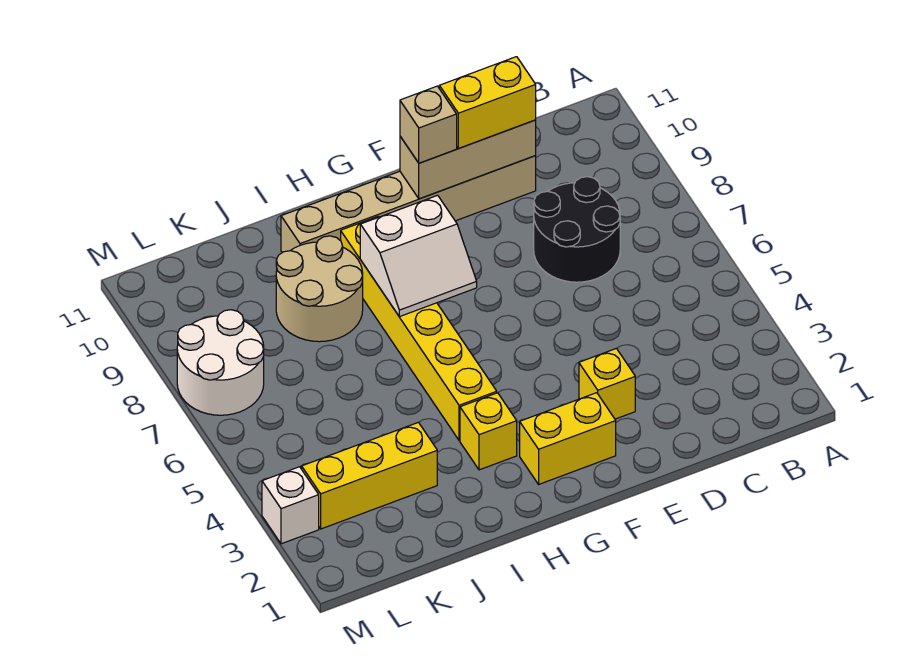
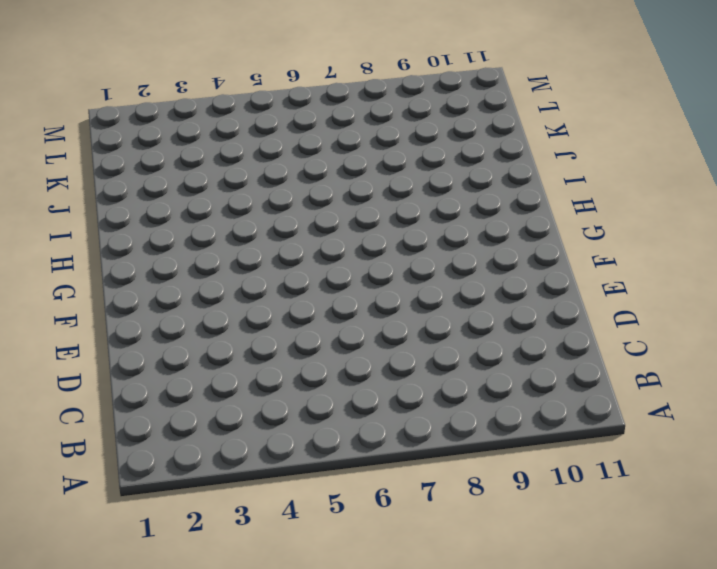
none -> black 2x2 round brick [534,177,620,282]
none -> tan 1x6 brick [281,156,536,253]
none -> yellow 1x1 brick [579,348,635,419]

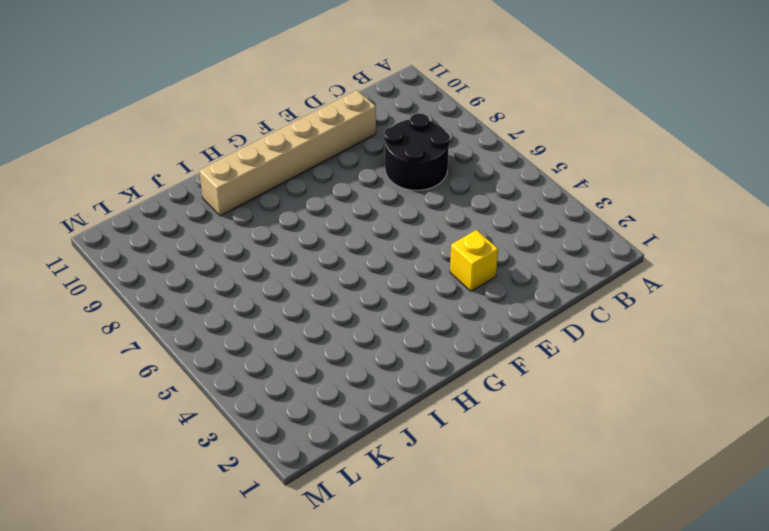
none -> yellow 1x2 brick [520,393,616,484]
none -> yellow 1x1 brick [460,393,517,470]
none -> yellow 1x6 brick [341,217,497,440]

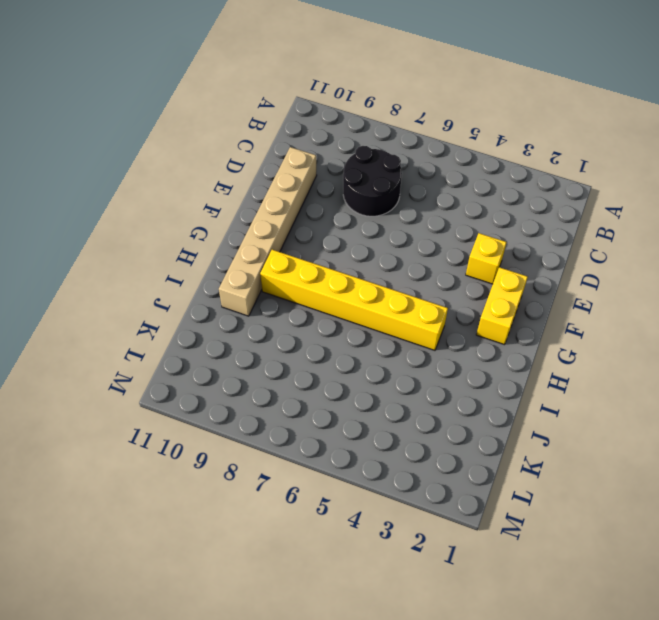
none -> yellow 1x1 brick [460,393,517,470]
none -> tan 2x2 round brick [276,236,363,342]
none -> yellow 1x3 brick [302,422,437,529]

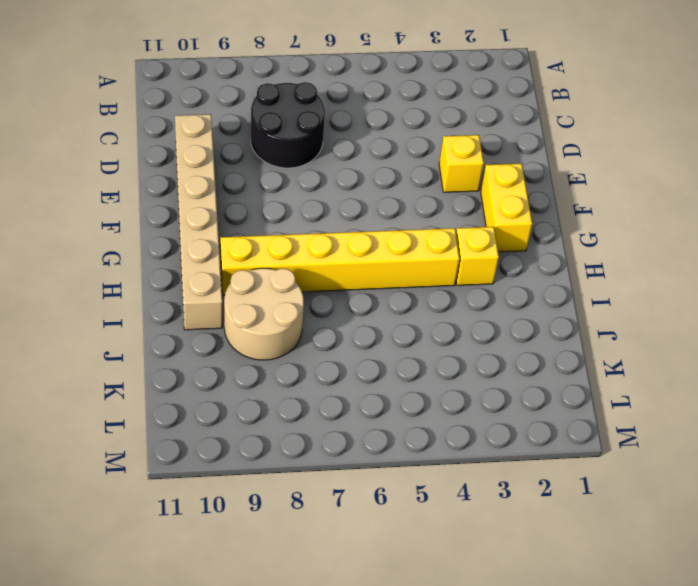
none -> yellow 1x3 brick [302,422,437,529]
none -> white 2x2 round brick [177,310,264,415]
none -> white 1x1 brick [262,467,319,544]

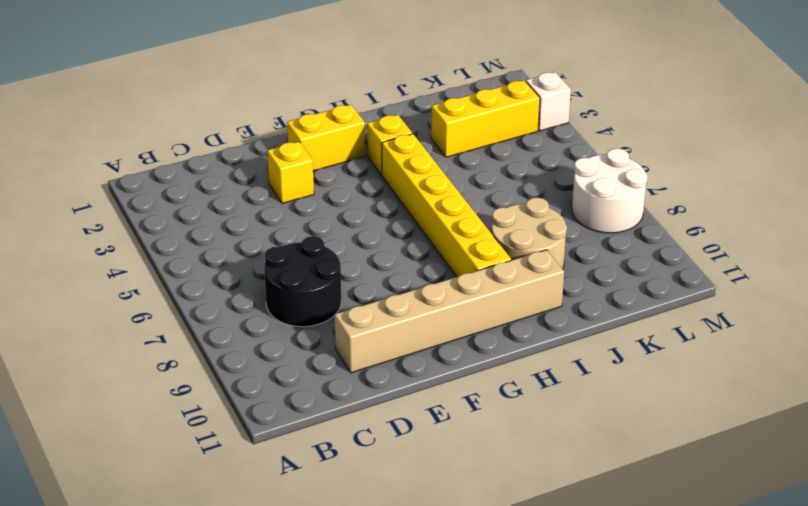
none -> tan 1x3 brick [400,120,536,199]
none -> white 2x2 slope [360,195,477,317]
none -> yellow 1x2 brick [439,57,536,148]

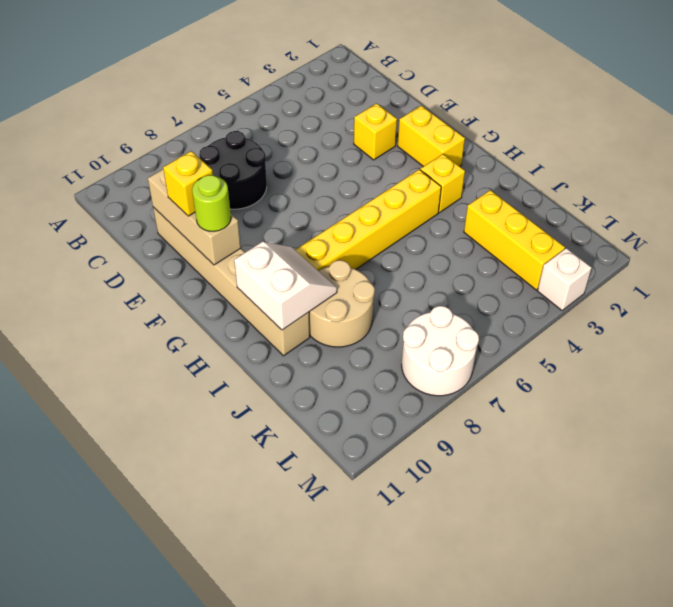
yellow 1x1 brick [163,151,213,216] -> yellow 1x2 brick [439,57,536,148]
lime 1x1 round brick [192,175,231,231] -> tan 1x1 brick [400,86,457,163]
white 2x2 slope [234,241,337,330] -> white 2x2 slope moved to [360,195,477,317]

